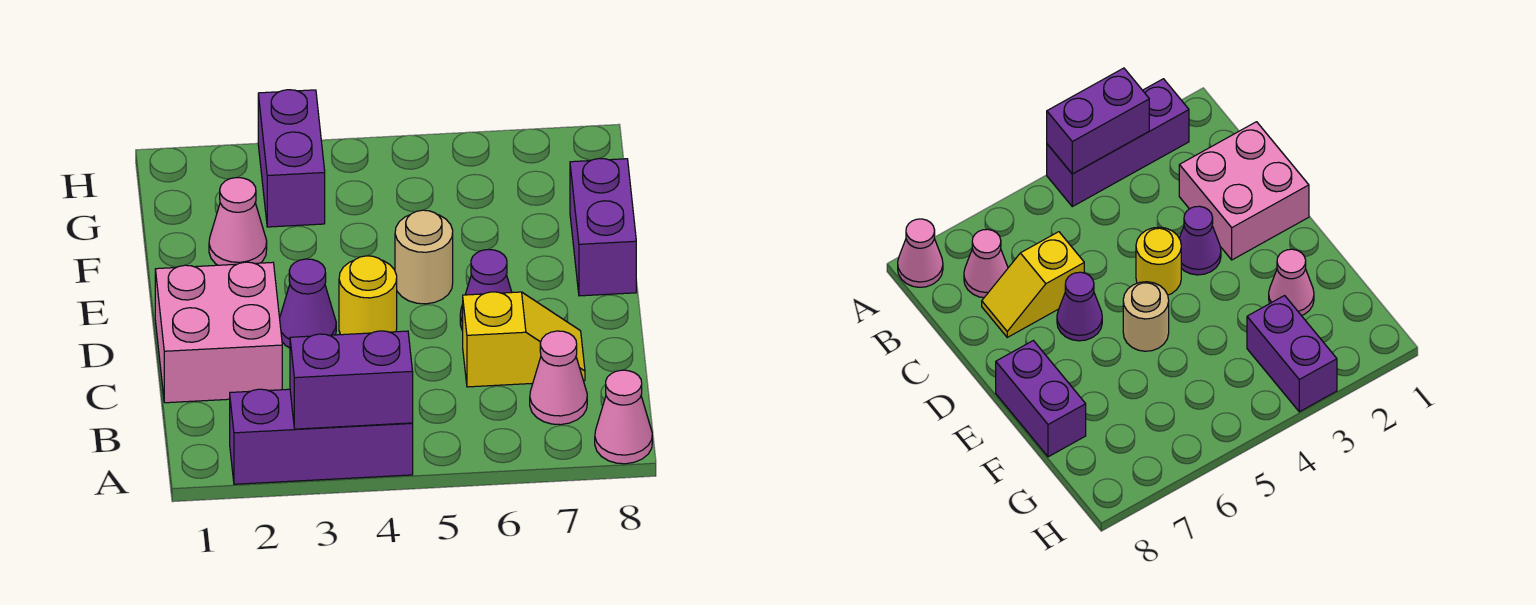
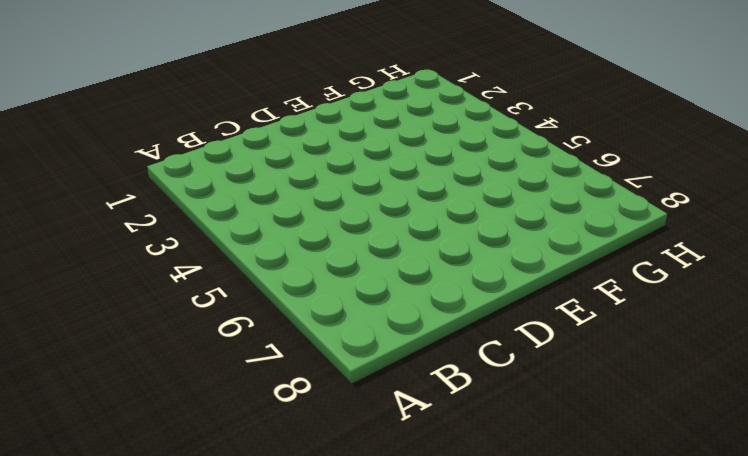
none -> purple 1x3 brick [230,389,413,484]
none -> pink 1x1 cone [595,370,652,464]
none -> pink 1x1 cone [530,331,587,425]

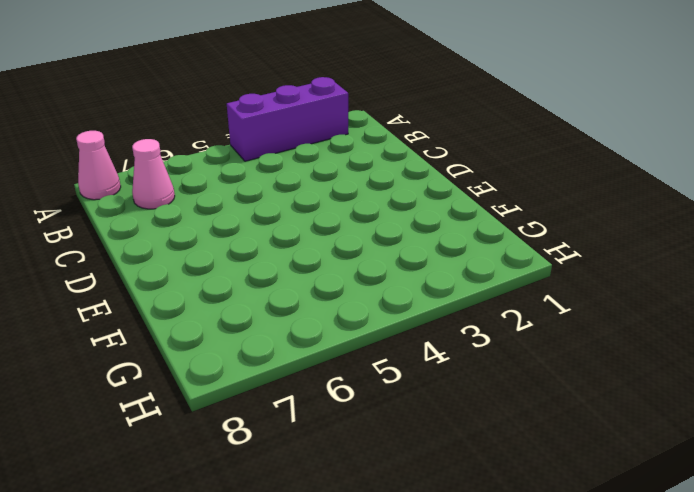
none -> pink 2x2 brick [155,262,282,403]
none -> yellow 1x2 slope [463,292,585,387]
none -> purple 1x1 cone [280,259,336,348]

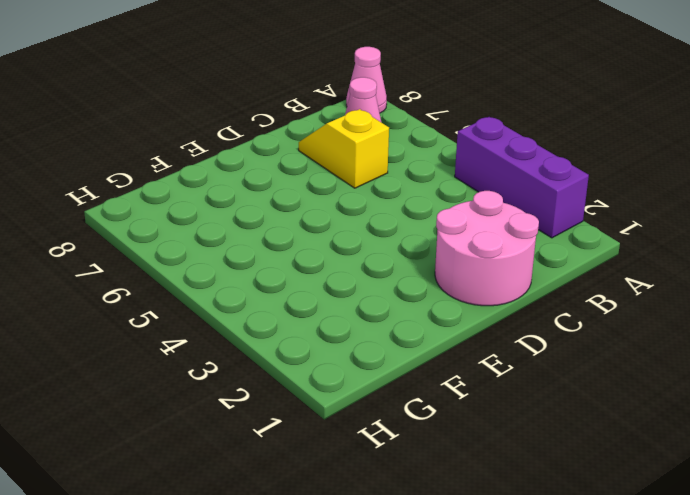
pink 2x2 round brick [435,191,539,306] -> pink 2x2 brick [155,262,282,403]
none -> purple 1x1 cone [280,259,336,348]
none -> yellow 1x1 round brick [339,256,397,335]
none -> purple 1x1 cone [460,250,512,331]

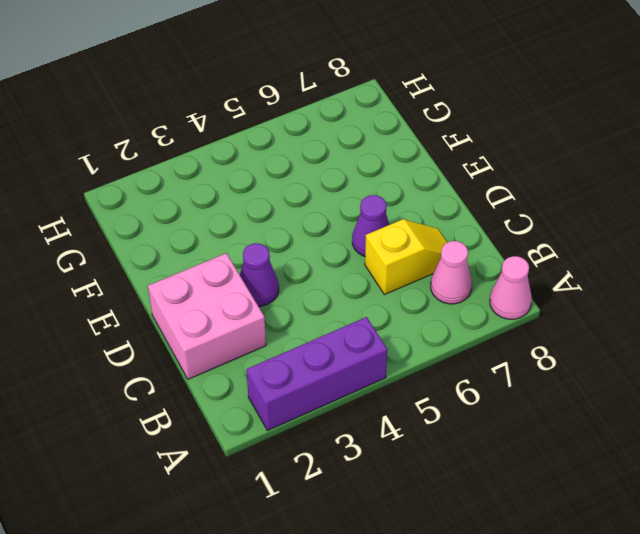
none -> yellow 1x1 round brick [339,256,397,335]
none -> tan 1x1 round brick [395,210,453,304]
none -> purple 1x2 brick [570,158,636,296]

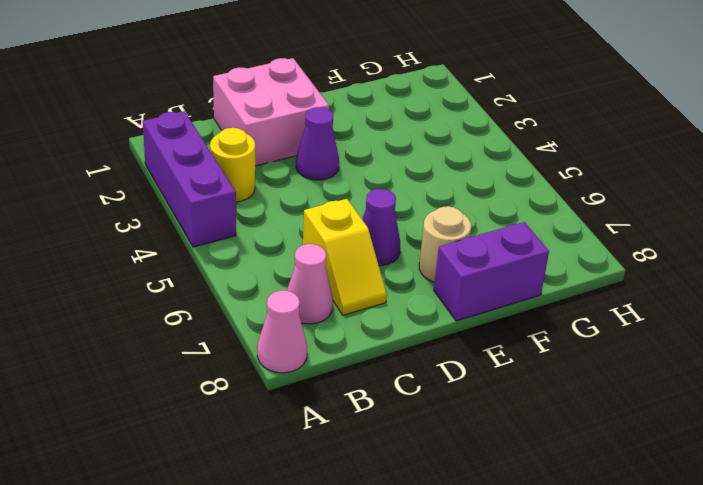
yellow 1x1 round brick [210,128,255,202] -> yellow 1x1 round brick moved to [339,256,397,335]
tan 1x1 round brick [419,206,471,282] -> tan 1x1 round brick moved to [395,210,453,304]
none -> pink 1x1 cone [209,178,267,265]
none -> purple 1x2 brick [258,90,325,227]
none -> purple 1x2 brick [290,331,413,429]

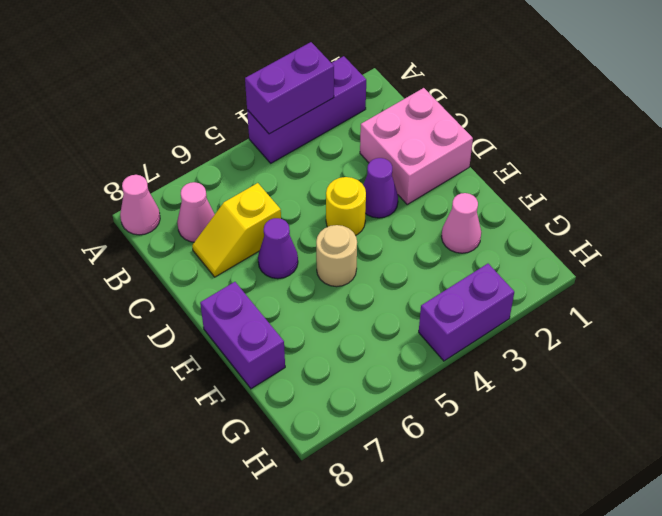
purple 1x2 brick [419,264,514,361] -> purple 1x2 brick turned to [258,90,325,227]

